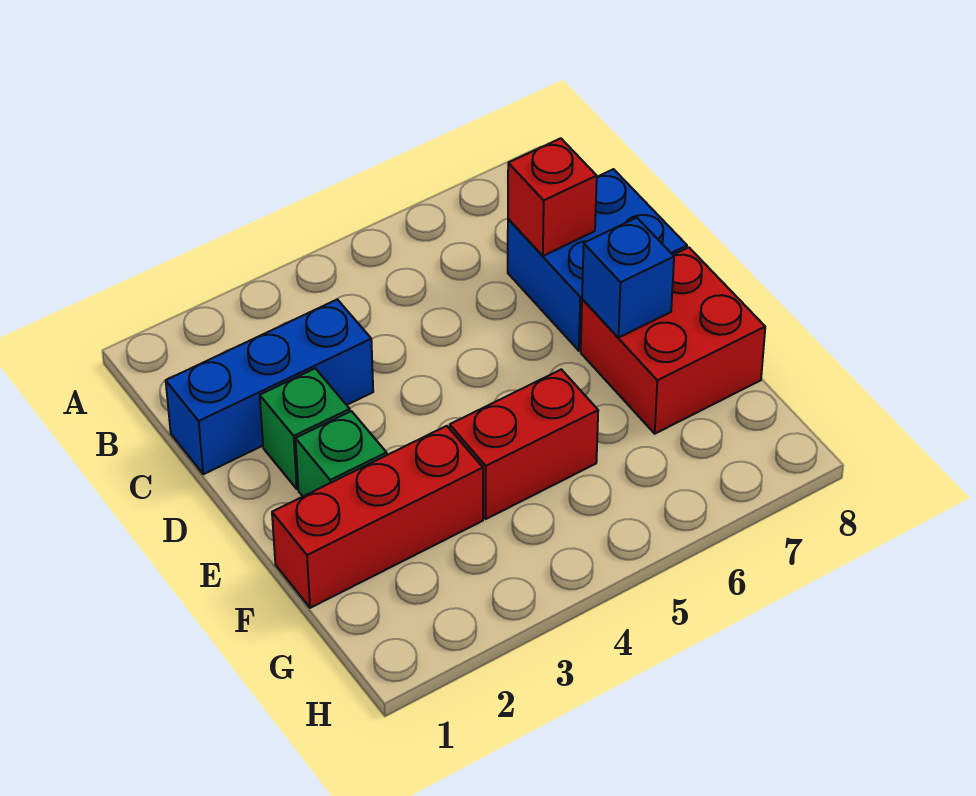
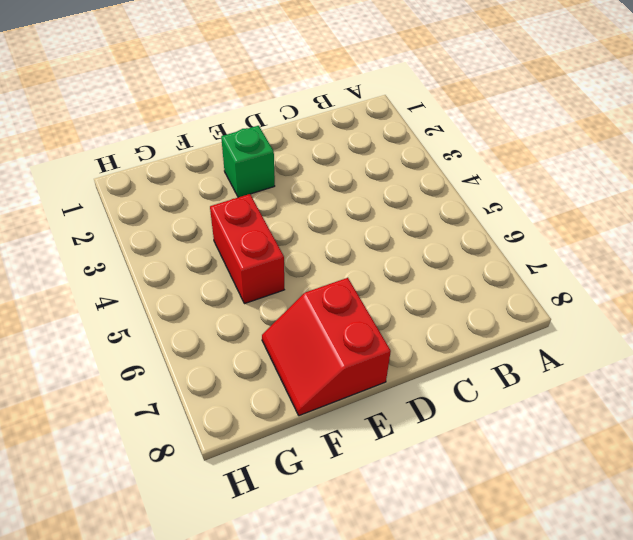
red 2x2 slope [262,278,391,416] -> red 2x2 brick [581,247,765,434]
none -> blue 1x3 brick [166,300,373,474]
none -> blue 2x2 brick [508,169,687,351]

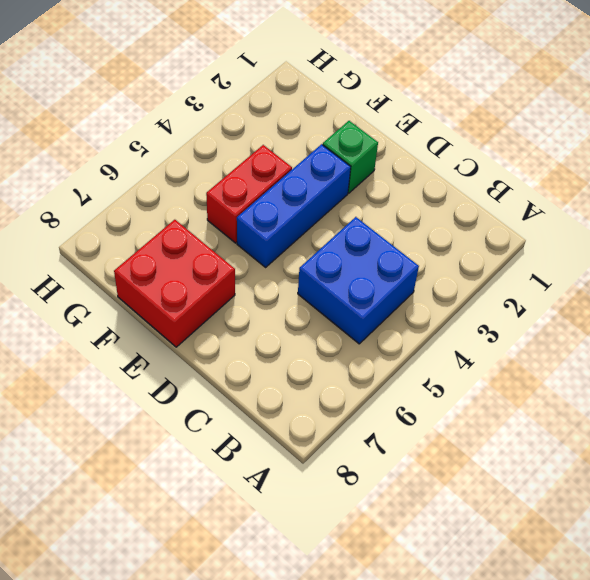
blue 2x2 brick [298,217,419,344] -> blue 2x2 brick moved to [508,169,687,351]
blue 1x3 brick [237,144,351,267] -> blue 1x3 brick moved to [166,300,373,474]
none -> green 1x1 brick [260,368,350,489]
none -> red 1x3 brick [272,426,483,608]

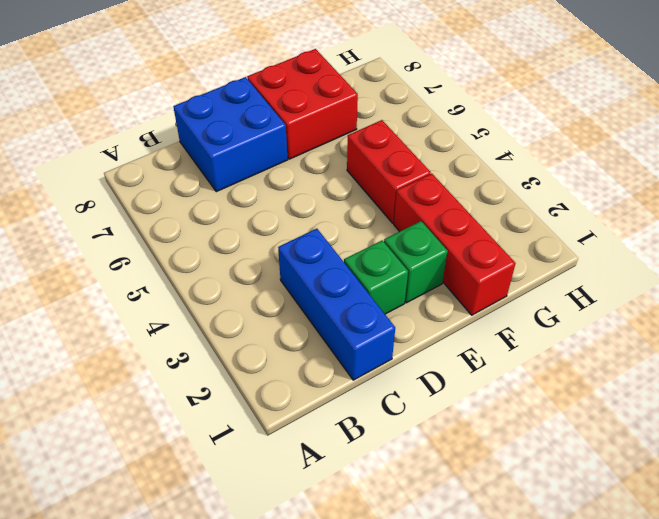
none -> red 1x1 brick [508,138,597,256]
none -> blue 1x1 brick [582,218,674,338]

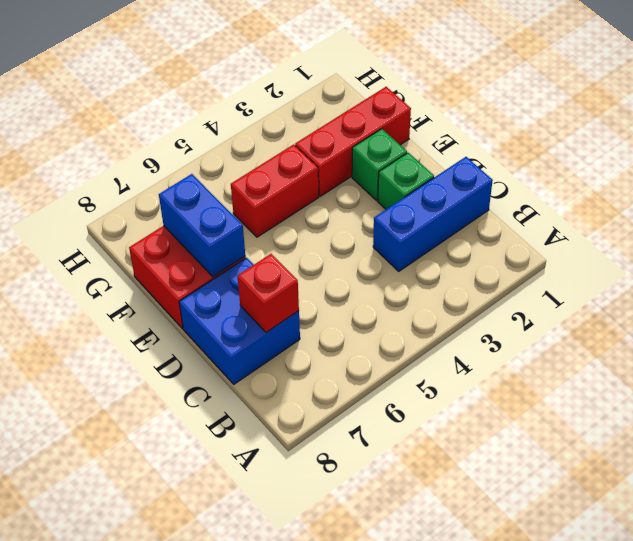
blue 1x2 brick [159,174,245,277] -> blue 1x1 brick [582,218,674,338]

